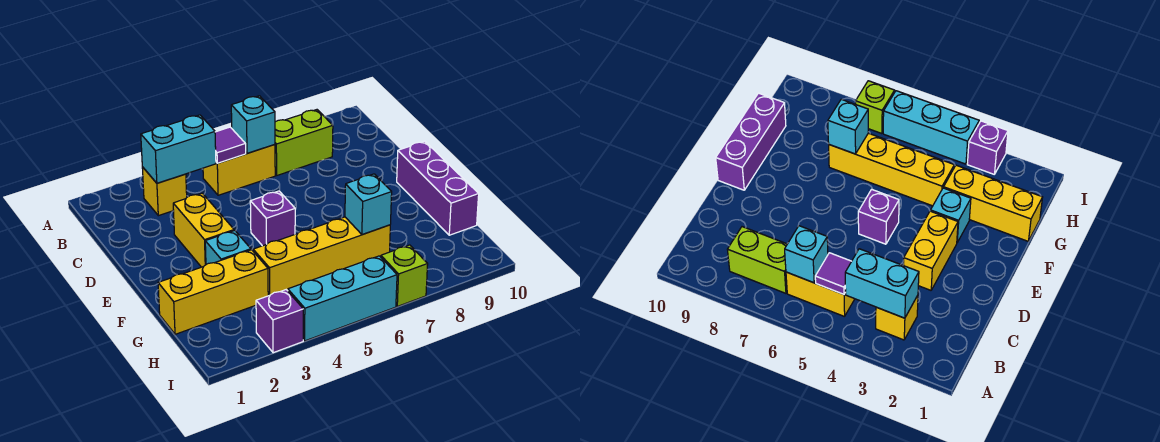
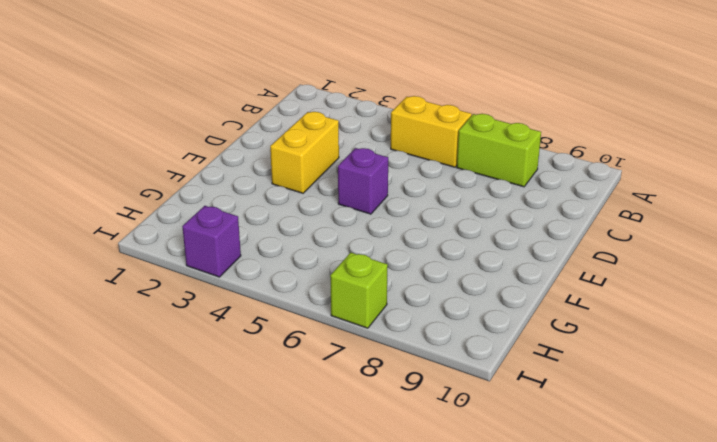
none -> yellow 1x1 brick [142,167,187,216]
none -> purple 1x3 brick [397,141,479,235]
none -> cyan 1x1 brick [205,231,251,264]

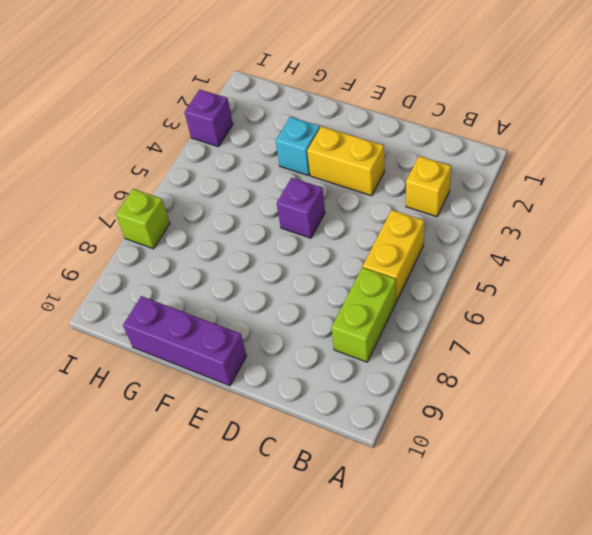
none -> yellow 1x3 brick [158,250,268,334]
none -> yellow 1x4 brick [253,217,390,296]
none -> cyan 1x3 brick [288,256,397,341]

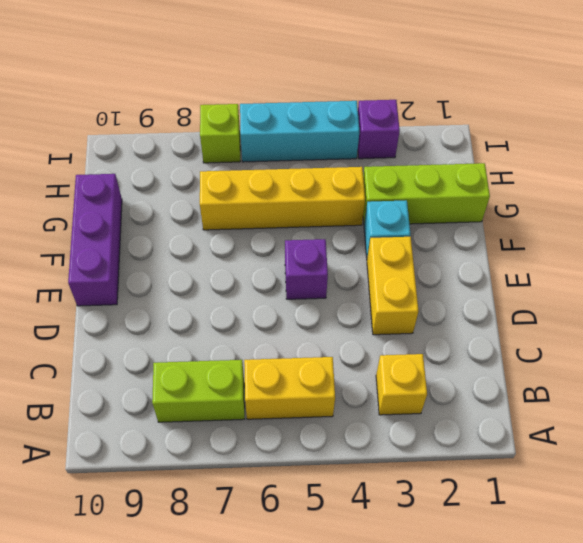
lime 1x3 brick [363,163,490,224] -> yellow 1x3 brick [158,250,268,334]
none -> cyan 1x2 brick [141,115,216,183]
none -> purple 1x1 tile [215,127,246,163]
none -> cyan 1x1 brick [231,96,275,153]

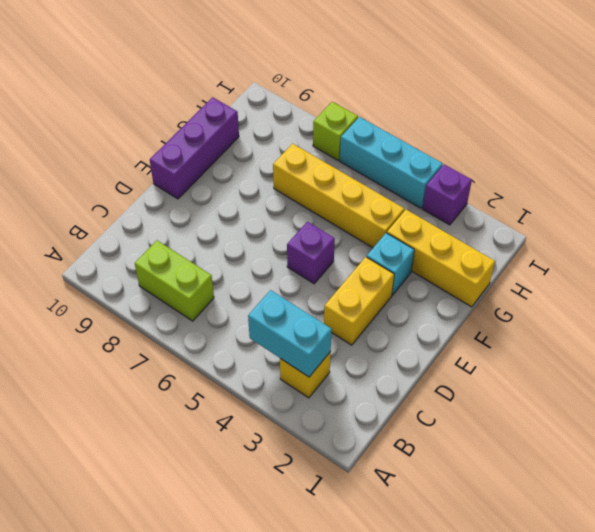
none -> yellow 1x2 brick [203,145,275,195]
none -> purple 1x1 tile [215,127,246,163]
none -> cyan 1x1 brick [231,96,275,153]

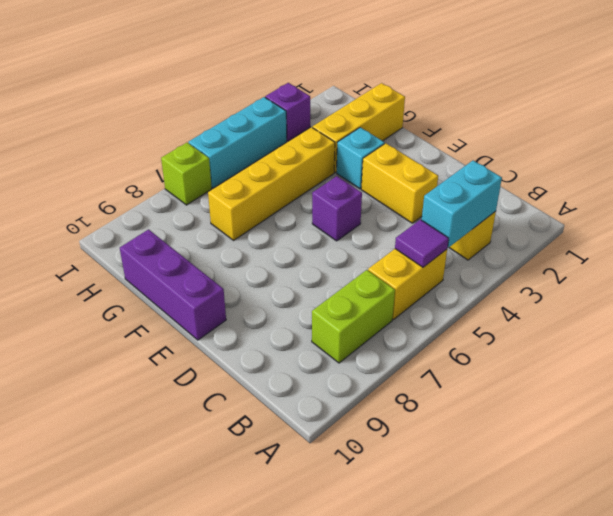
none -> cyan 1x1 brick [231,96,275,153]
none -> cyan 1x1 brick [345,174,392,235]

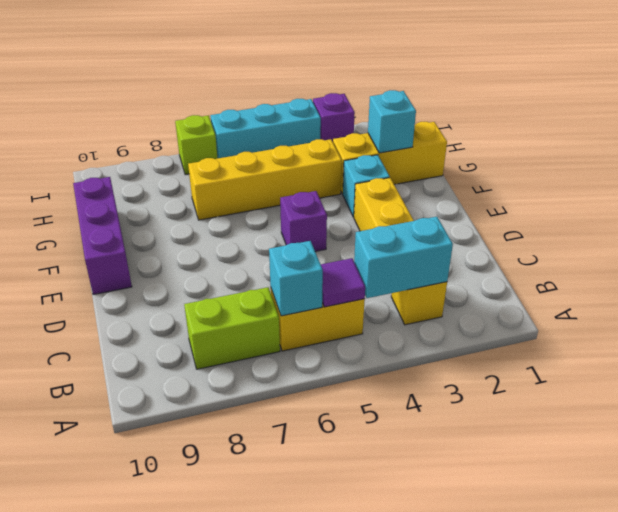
cyan 1x1 brick [368,90,416,153] -> cyan 1x1 brick moved to [345,174,392,235]

